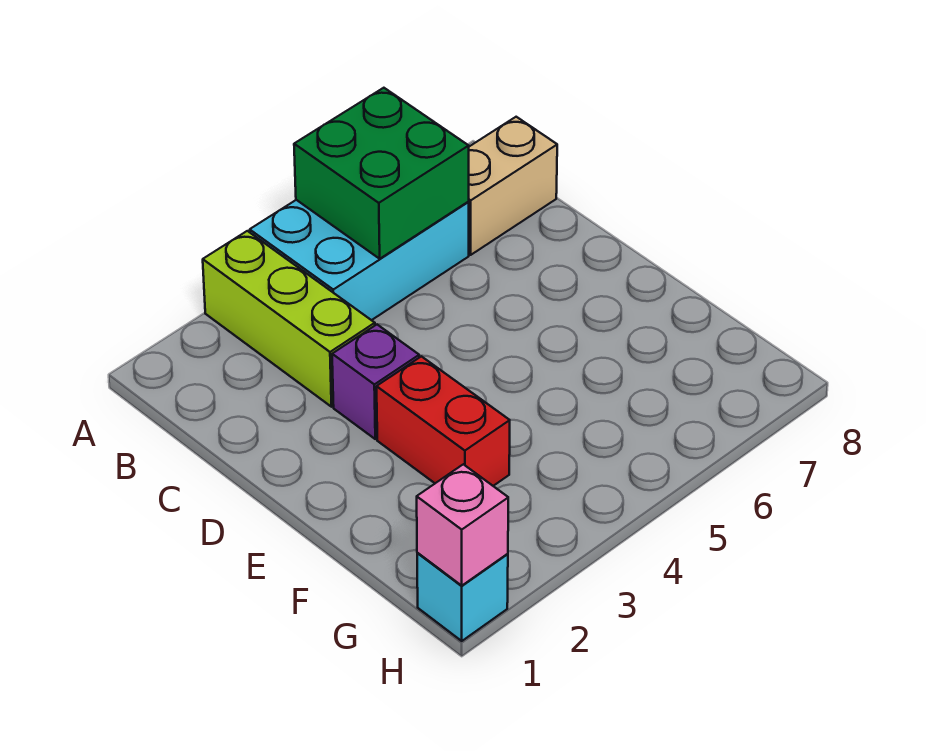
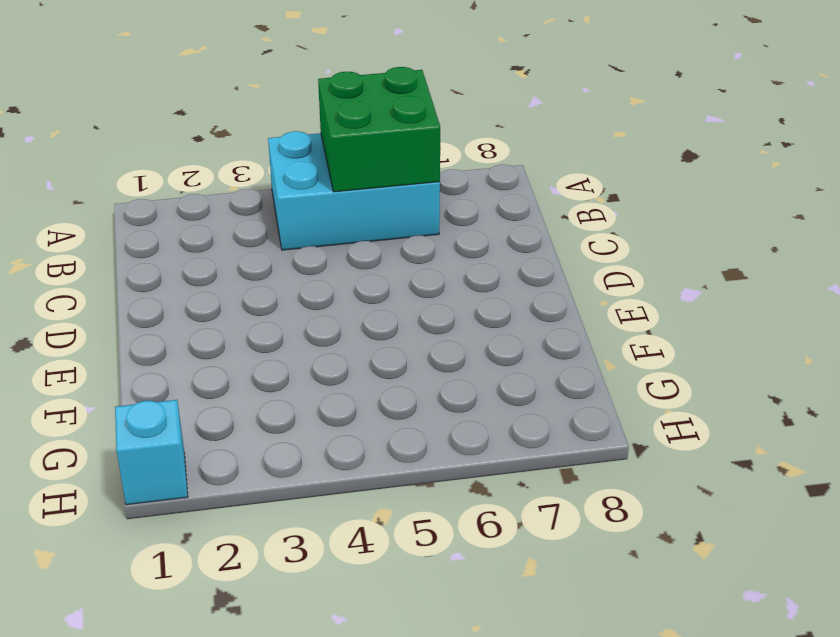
none -> lime 1x3 brick [203,231,375,407]
none -> tan 1x2 brick [468,117,557,255]

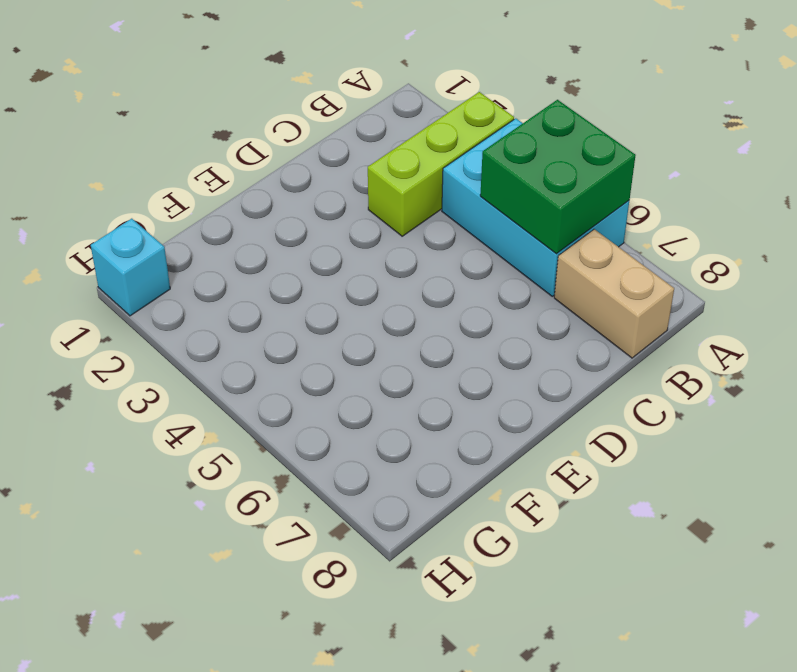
none -> purple 1x1 brick [332,325,419,439]
none -> red 1x2 brick [377,356,510,486]

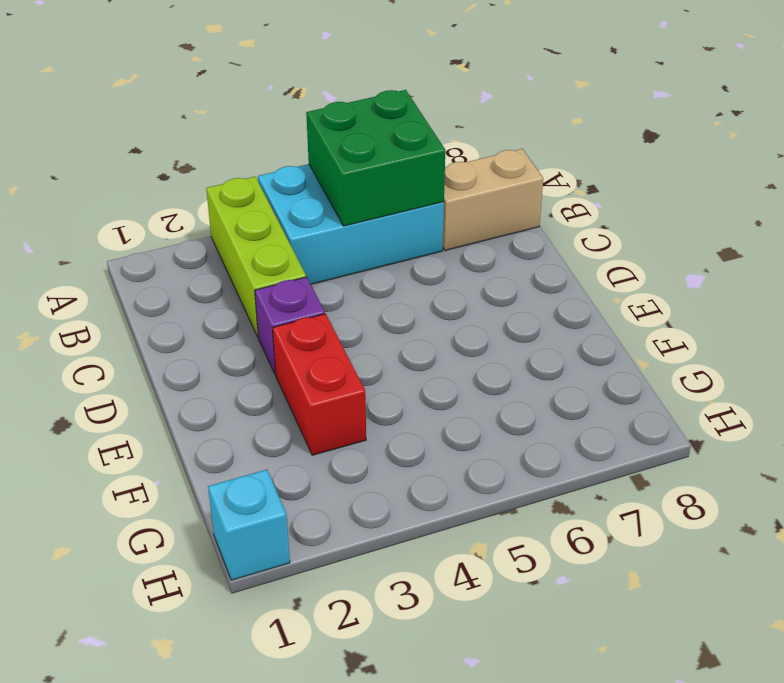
none -> pink 1x1 brick [417,464,508,586]

